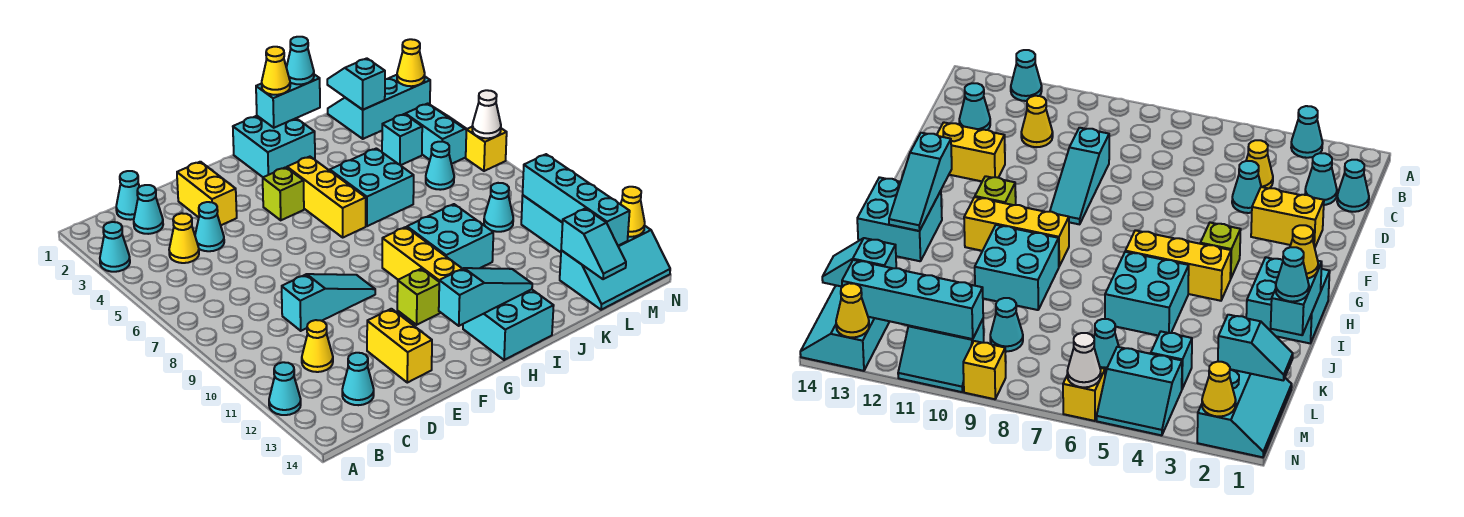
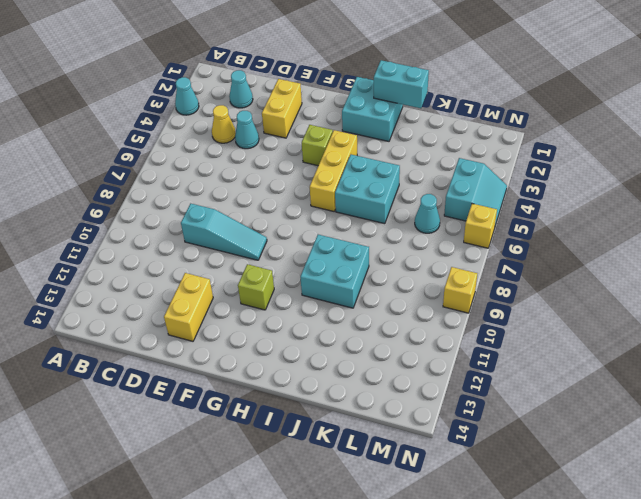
none -> cyan 1x1 cone [269,362,301,415]
none -> cyan 1x1 cone [116,171,139,220]
none -> yellow 1x1 cone [302,320,333,372]
none -> cyan 1x1 cone [342,353,374,405]

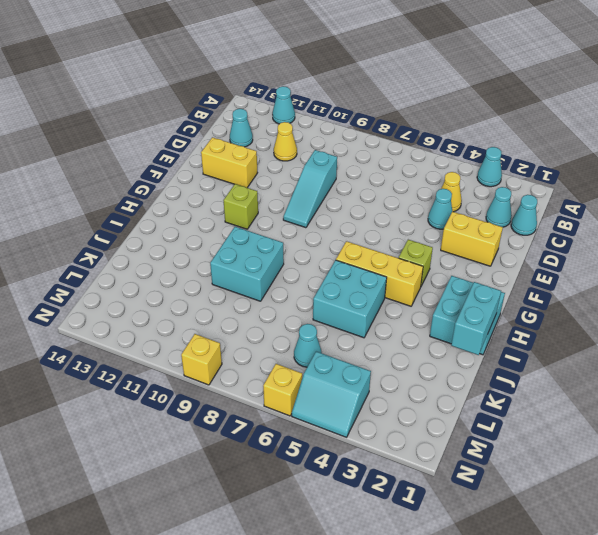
none -> yellow 1x3 brick [382,227,462,281]
none -> cyan 2x2 brick [463,289,554,360]
none -> cyan 2x3 slope [328,75,430,139]
none -> cyan 1x1 brick [382,114,422,165]

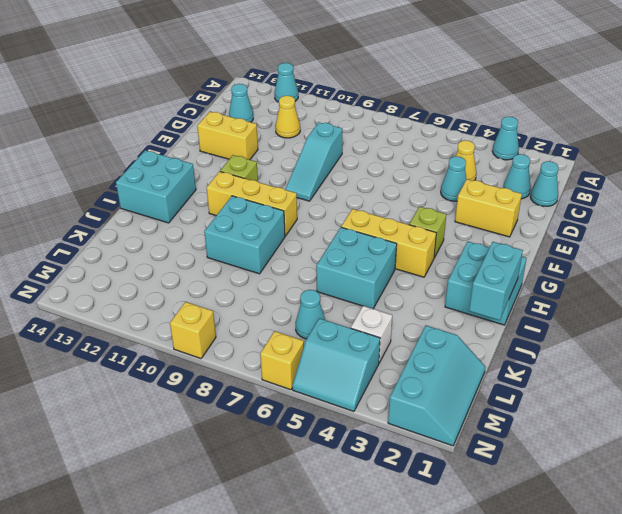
white 1x1 brick [351,306,392,363] -> cyan 1x1 brick [382,114,422,165]
none -> cyan 1x1 cone [484,183,513,232]
none -> cyan 2x3 slope [560,226,670,310]
none -> cyan 2x2 slope [521,195,563,252]
none -> cyan 1x3 slope [439,268,532,326]

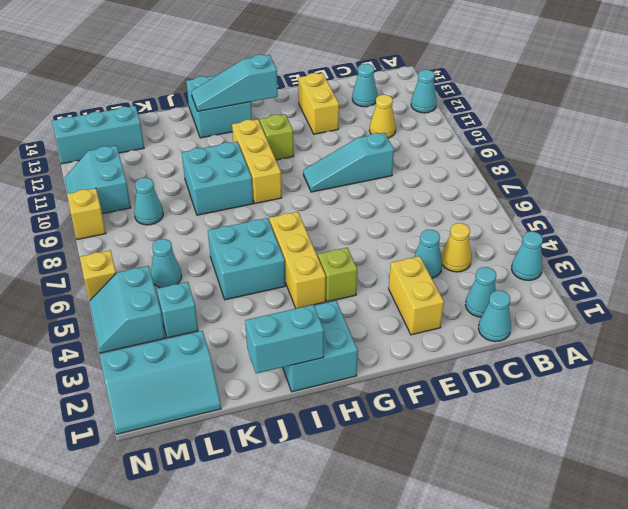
none -> cyan 1x2 slope [327,58,385,110]
none -> cyan 1x2 slope [561,208,626,279]
none -> cyan 1x4 brick [523,154,630,246]
none -> yellow 1x1 cone [397,39,425,86]

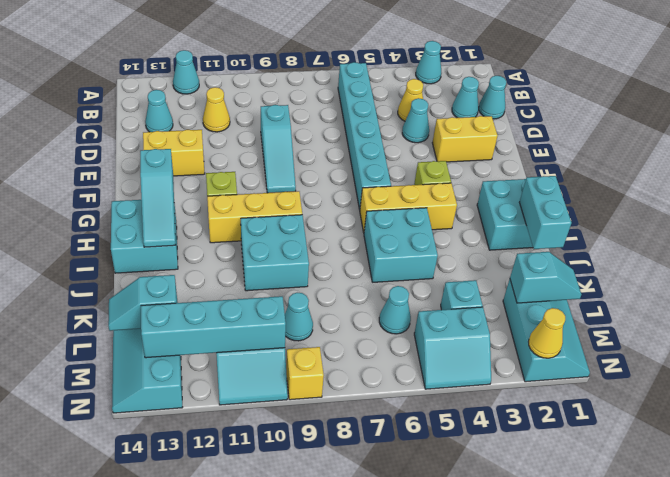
cyan 1x6 brick [338,62,391,210] -> none
none -> yellow 1x1 brick [466,127,507,171]
none -> white 1x1 cone [472,90,501,138]
none -> yellow 1x1 cone [621,187,645,237]
none -> yellow 1x1 cone [262,47,290,95]

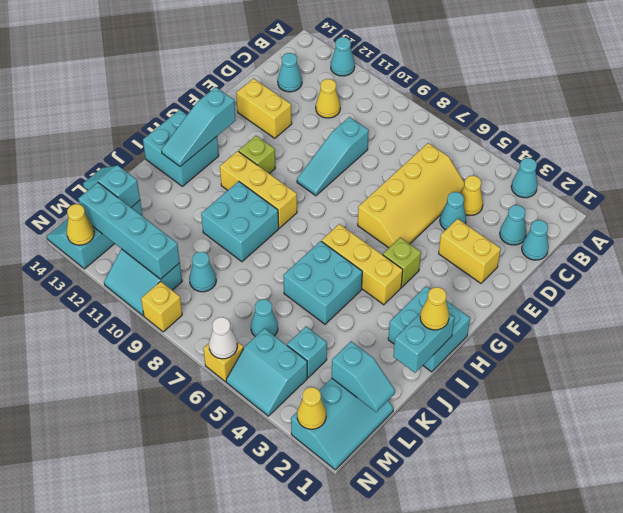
yellow 2x4 slope [358,143,465,248] -> none
none -> cyan 1x1 cone [286,37,314,84]

